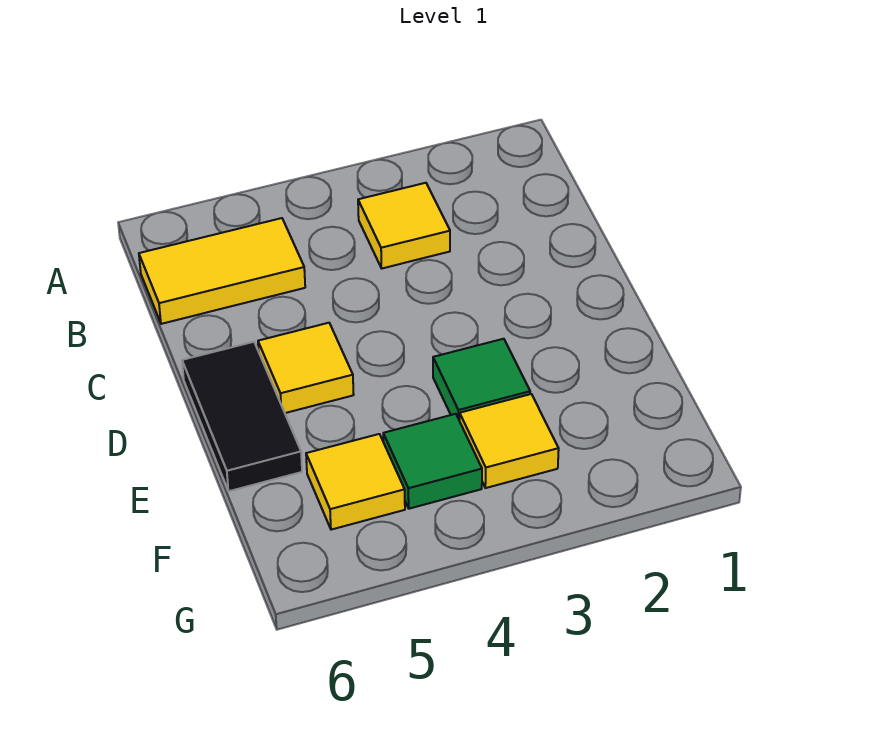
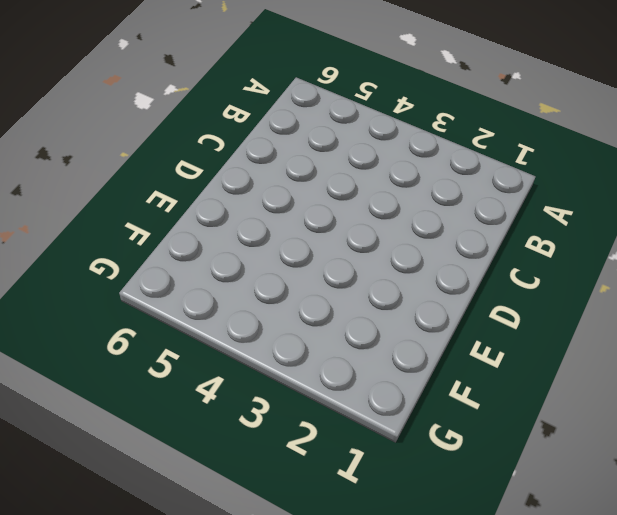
none -> yellow 1x1 tile [358,183,450,268]
none -> yellow 1x2 tile [139,218,305,324]

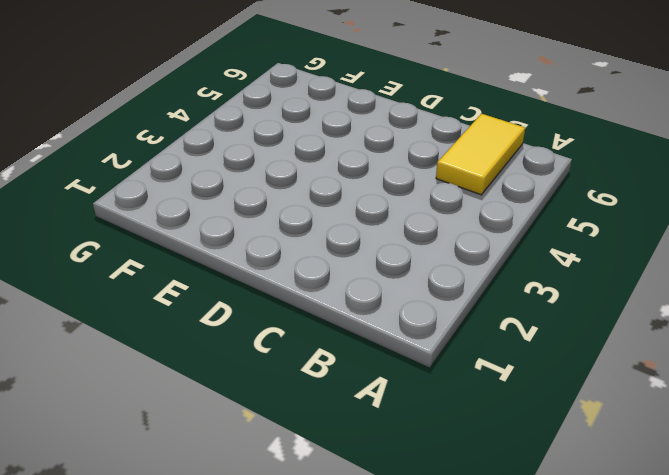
none -> yellow 1x1 tile [358,183,450,268]
none -> yellow 1x1 tile [258,323,354,413]

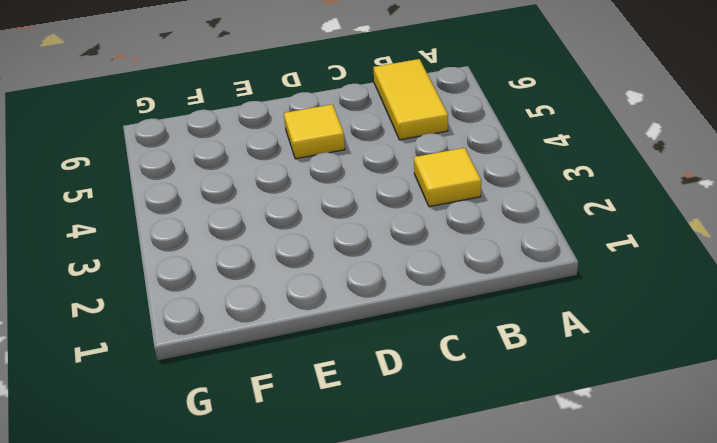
none -> black 1x2 tile [182,342,302,491]
none -> green 1x1 tile [433,339,530,421]

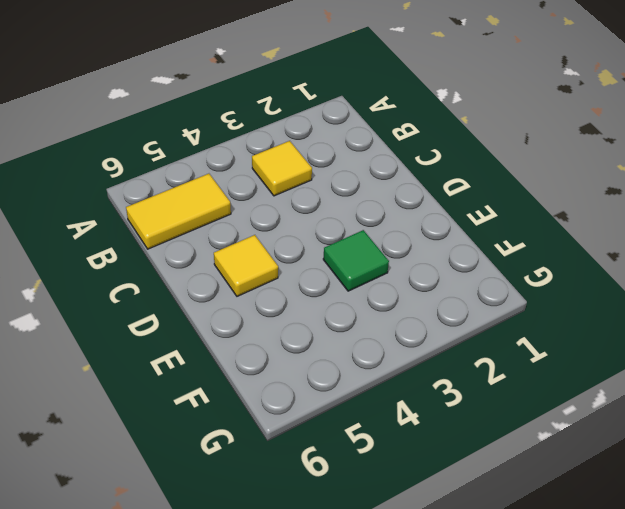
none -> black 1x2 tile [182,342,302,491]
none -> yellow 1x1 tile [460,394,559,488]

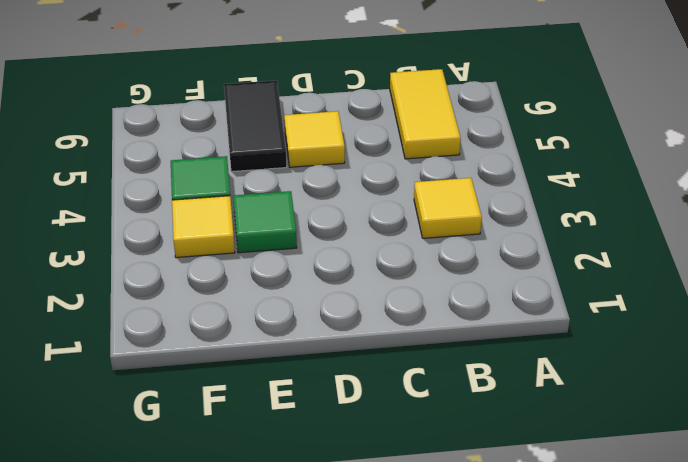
black 1x2 tile [224,80,287,172] -> black 1x2 tile turned to [182,342,302,491]
none -> yellow 1x1 tile [306,434,405,530]

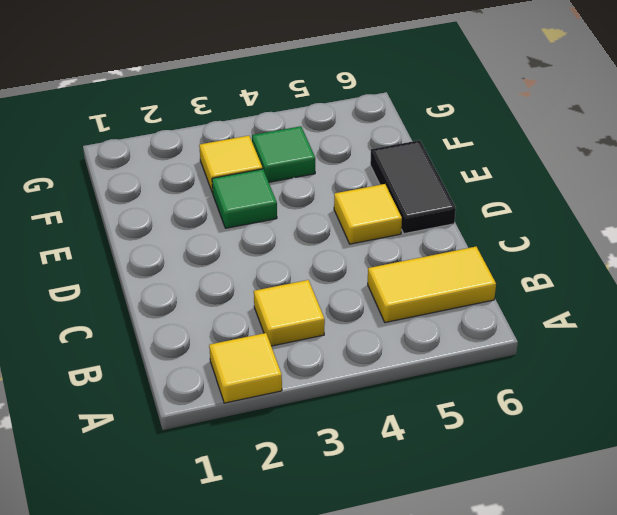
yellow 1x1 tile [209,333,282,403] -> yellow 1x1 tile moved to [306,434,405,530]

